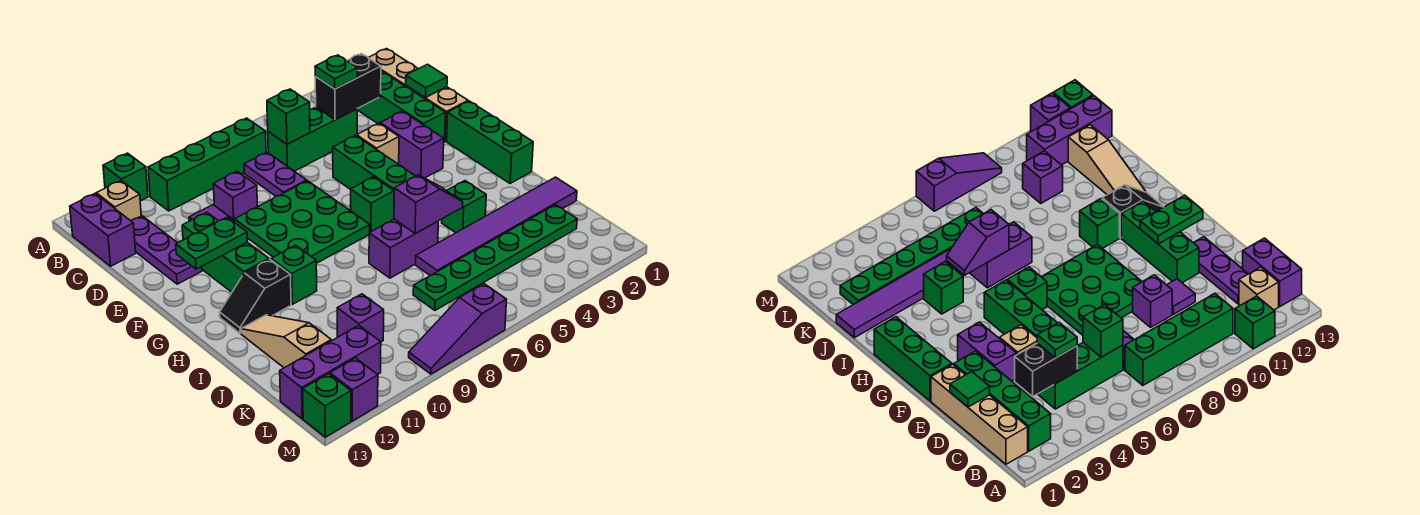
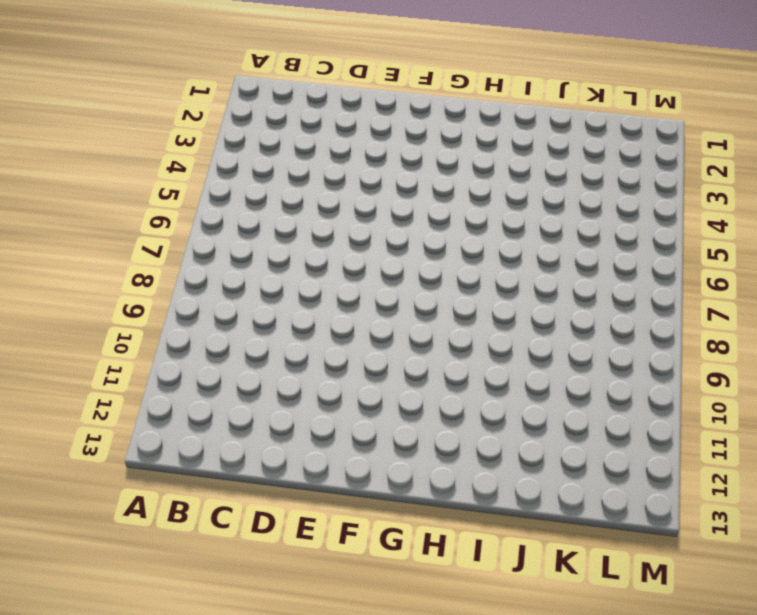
none -> green 1x1 brick [103,153,148,201]
none -> tan 1x4 brick [368,49,468,141]
none -> green 1x4 brick [357,71,445,142]
none -> green 1x4 brick [148,118,266,211]

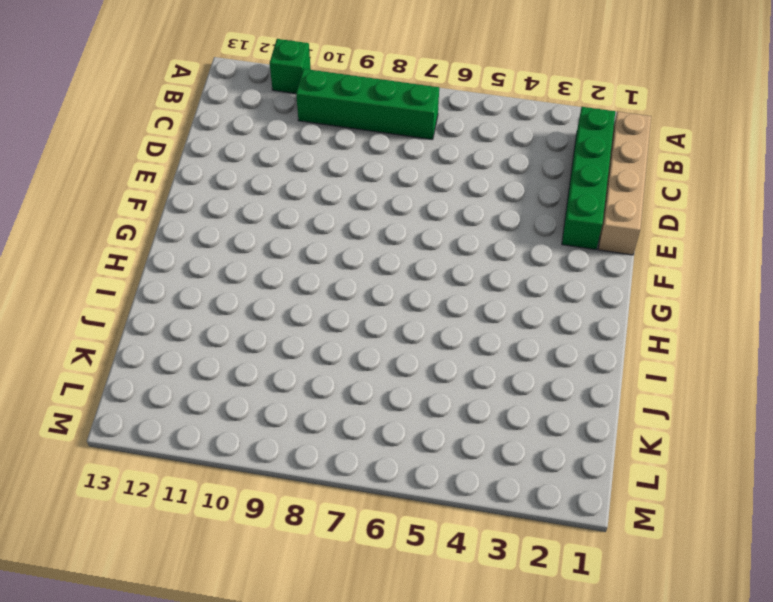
none -> tan 1x1 brick [96,181,141,221]
none -> purple 1x2 brick [70,194,136,266]
none -> green 1x3 brick [268,107,357,171]
none -> purple 1x2 plate [244,152,307,196]

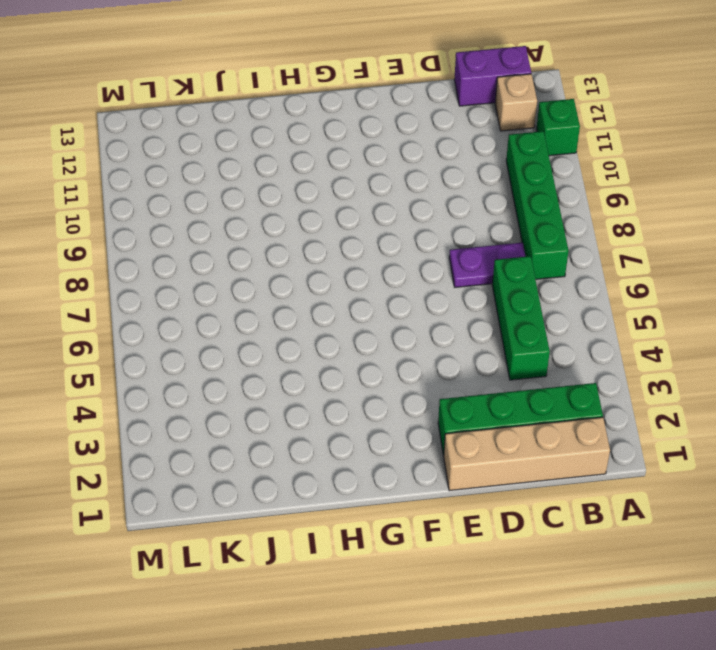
none -> purple 1x3 plate [131,216,202,284]
none -> purple 1x1 brick [213,171,258,223]
none -> purple 1x1 tile [189,205,232,221]
none -> purple 1x2 brick [380,111,444,178]

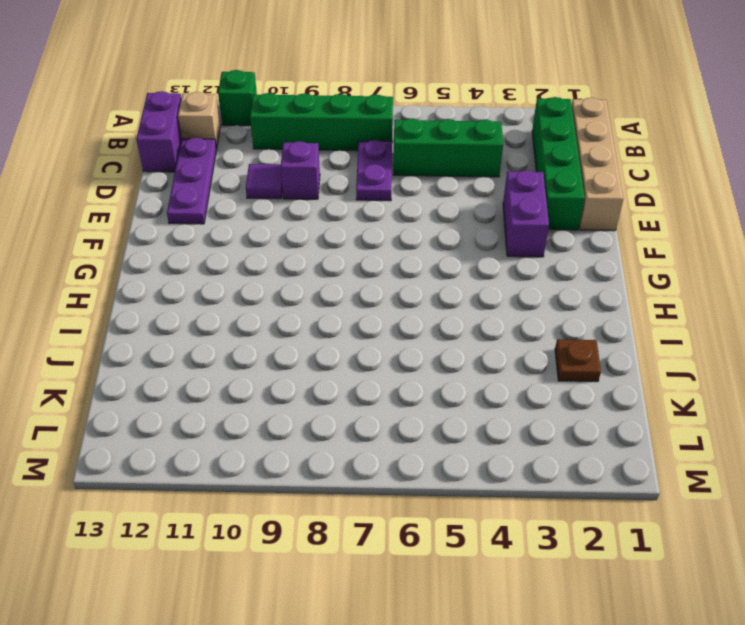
brown 1x1 plate [555,339,601,382] -> purple 1x6 tile [416,177,577,276]
none -> tan 1x1 brick [357,123,399,164]
none -> green 1x3 brick [333,136,415,190]
none -> green 3x3 plate [235,181,370,263]
none -> green 1x3 brick [182,212,269,292]

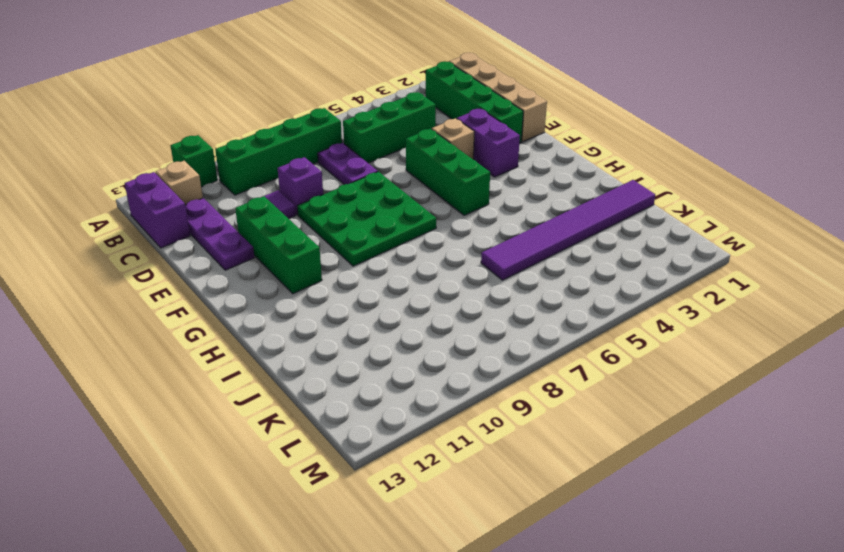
none -> green 1x3 brick [447,101,533,184]
none -> green 1x1 brick [351,177,394,232]
none -> green 1x1 brick [271,245,317,304]
none -> black 1x2 slope [220,259,291,333]

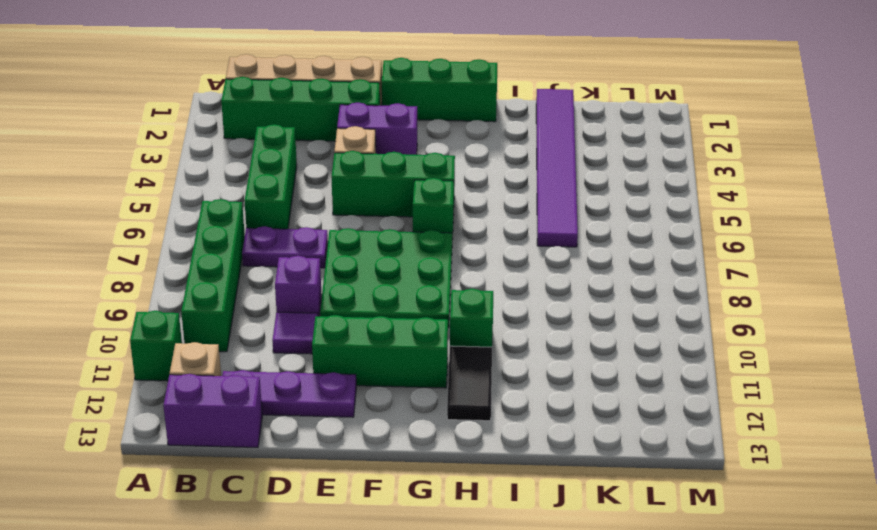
black 1x2 tile [447,346,492,421] -> black 1x2 slope [220,259,291,333]
none -> green 1x1 brick [442,181,486,233]
none -> purple 1x2 brick [369,219,438,278]
none -> tan 1x3 slope [241,315,331,368]
none -> green 1x6 plate [413,205,577,310]

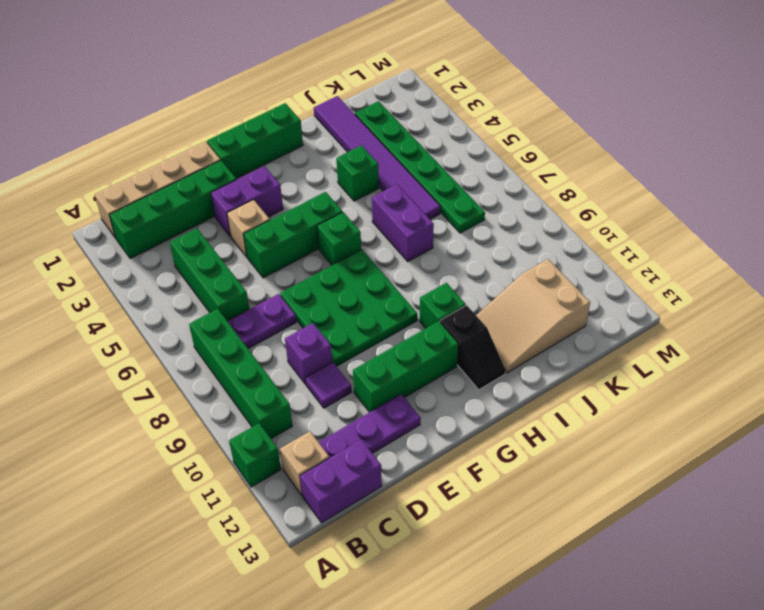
tan 2x3 slope [476,259,590,373] -> tan 1x3 slope [241,315,331,368]
none -> purple 1x1 brick [337,294,384,342]
none -> purple 1x3 brick [280,325,381,419]
none -> purple 1x3 slope [409,284,507,374]
none -> purple 1x1 brick [330,358,378,421]

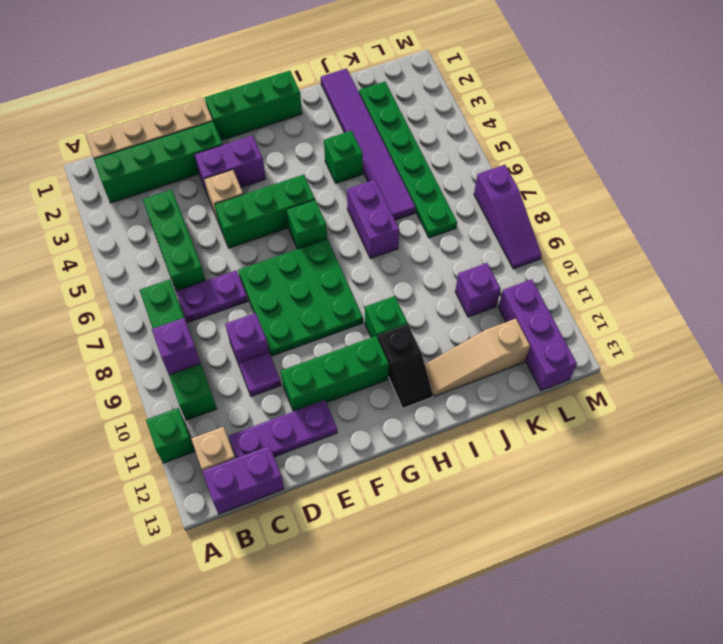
purple 1x1 brick [152,318,201,375] -> purple 1x1 brick moved to [330,358,378,421]
none -> green 1x1 brick [303,374,351,437]
none -> black 1x2 brick [315,54,381,120]
none -> green 1x1 brick [267,89,310,144]
none -> green 1x1 tile [406,64,447,98]

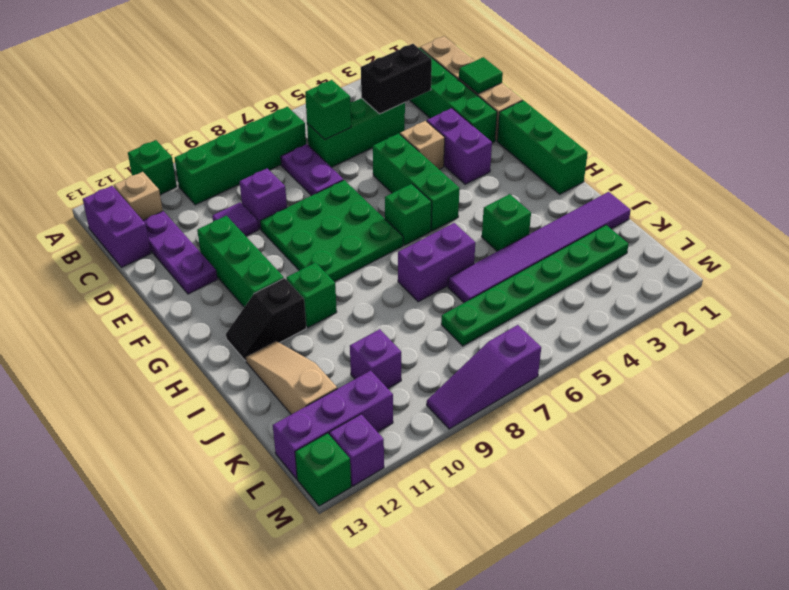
none -> green 1x2 plate [176,217,248,269]
none -> purple 1x2 slope [394,175,463,233]
none -> green 1x1 plate [315,55,357,89]

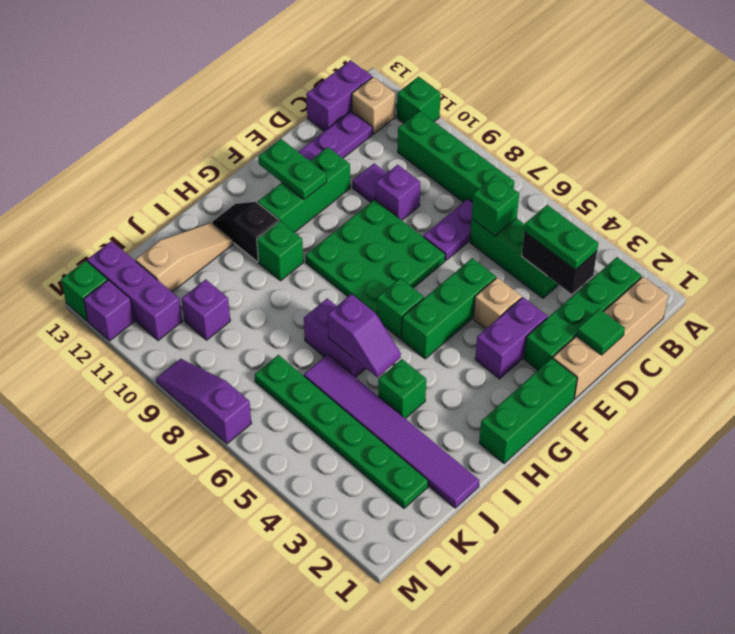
green 1x2 plate [524,205,598,270] -> green 1x1 plate [315,55,357,89]

